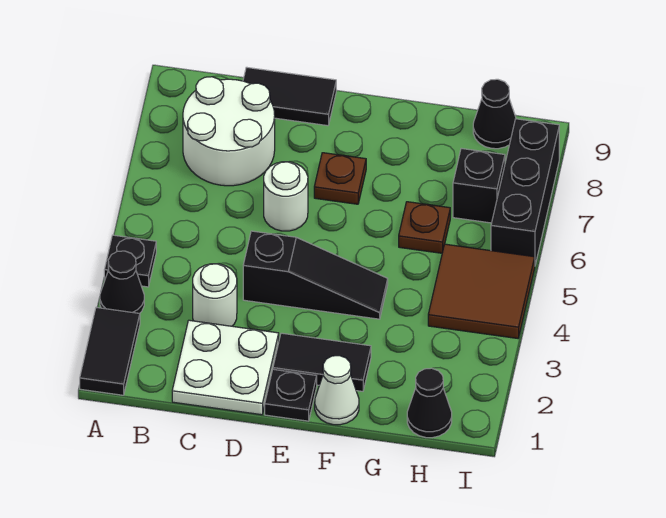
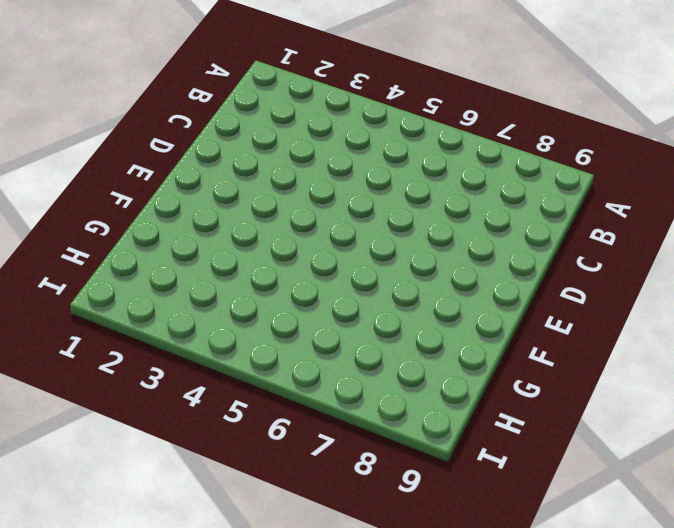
none -> black 1x2 tile [80,307,140,395]
none -> black 1x1 cone [100,251,144,313]
none -> black 1x1 plate [104,235,156,287]

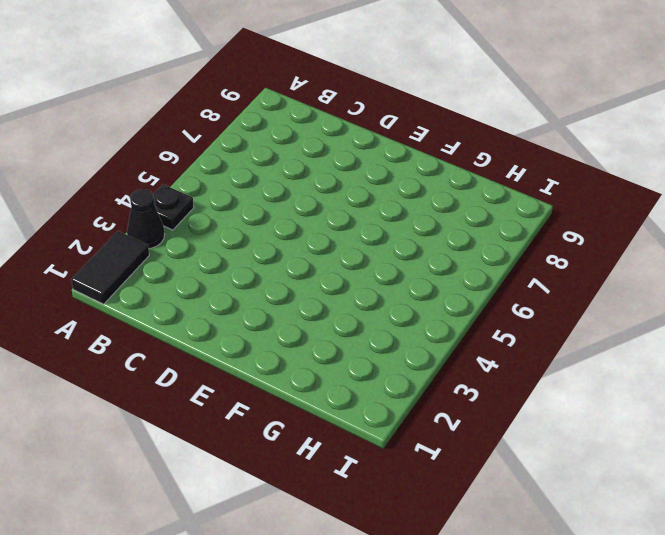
none -> white 2x2 round brick [183,77,275,186]
none -> white 2x2 plate [172,320,279,415]
none -> white 1x1 round brick [193,264,237,326]

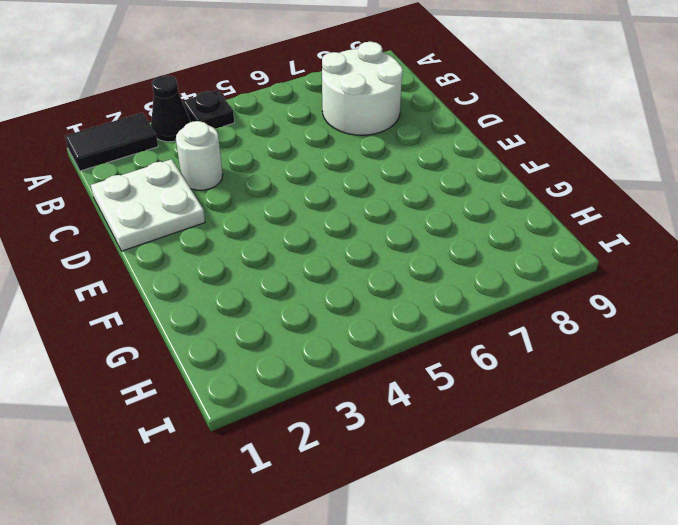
none -> black 1x2 tile [243,67,336,126]
none -> black 1x3 slope [243,231,388,319]
none -> white 1x1 round brick [264,162,308,231]

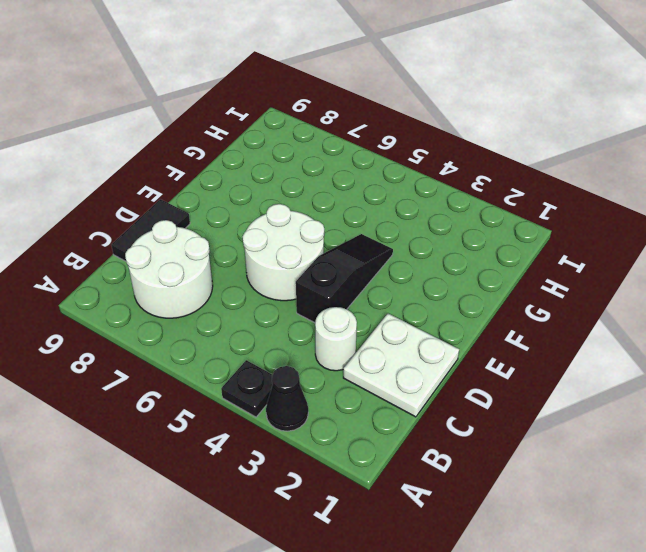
white 2x2 round brick [243,204,324,301] -> white 1x1 round brick [264,162,308,231]
none -> black 1x2 tile [80,307,140,395]
none -> black 1x1 plate [265,369,317,421]
none -> black 1x2 tile [273,333,371,391]

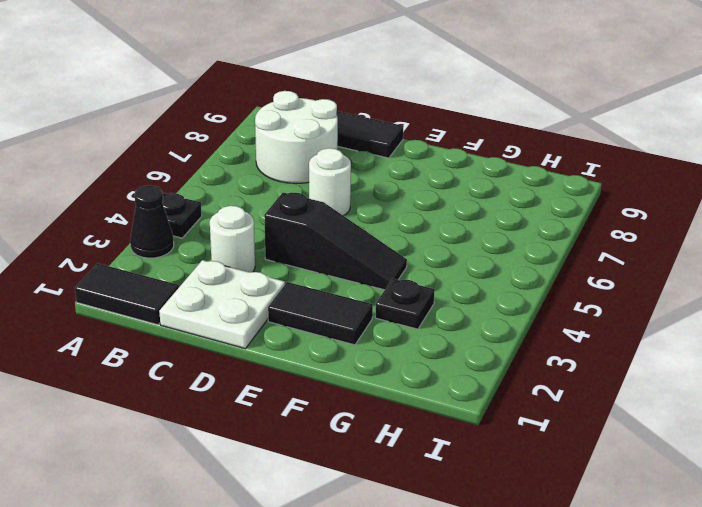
black 1x2 tile [75,263,179,325] -> black 1x2 tile turned to [80,307,140,395]
black 1x1 plate [375,279,435,329] -> black 1x1 plate moved to [265,369,317,421]
none -> brown 1x1 plate [314,153,366,204]
none -> white 1x1 cone [315,356,359,425]
none -> brown 1x1 plate [399,202,450,253]

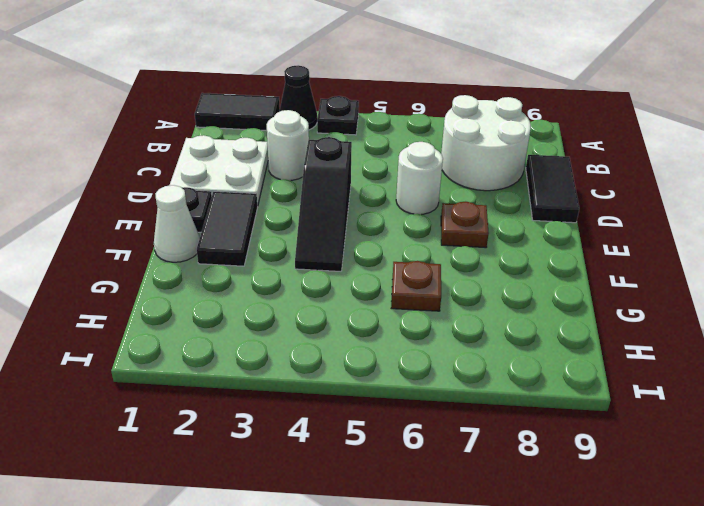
none -> black 1x1 cone [407,368,452,438]
none -> brown 2x2 tile [428,244,535,338]
none -> black 1x1 brick [453,148,505,223]

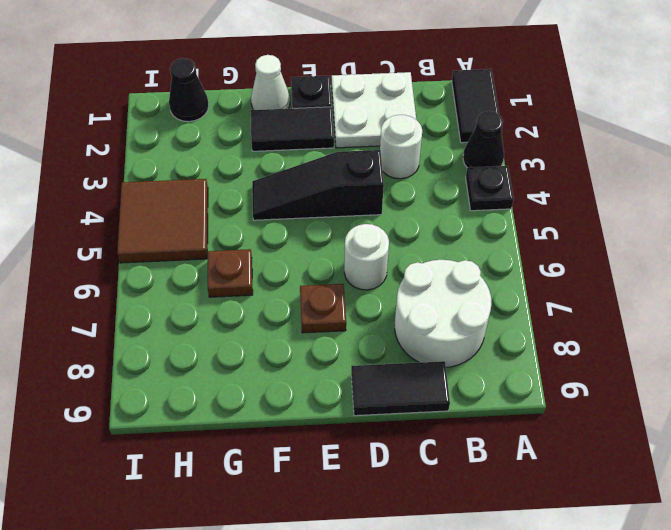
none -> black 1x1 brick [453,148,505,223]
none -> black 1x1 cone [473,79,516,149]
none -> black 1x3 brick [491,119,559,265]

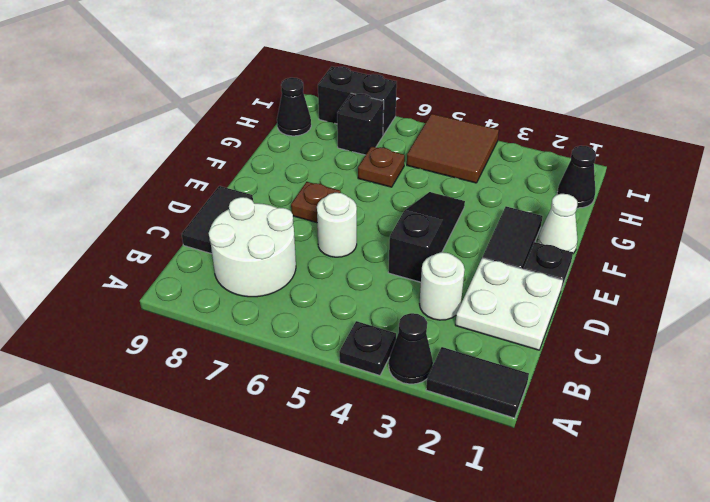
black 1x2 brick [318,66,397,135] -> black 1x3 brick [491,119,559,265]

